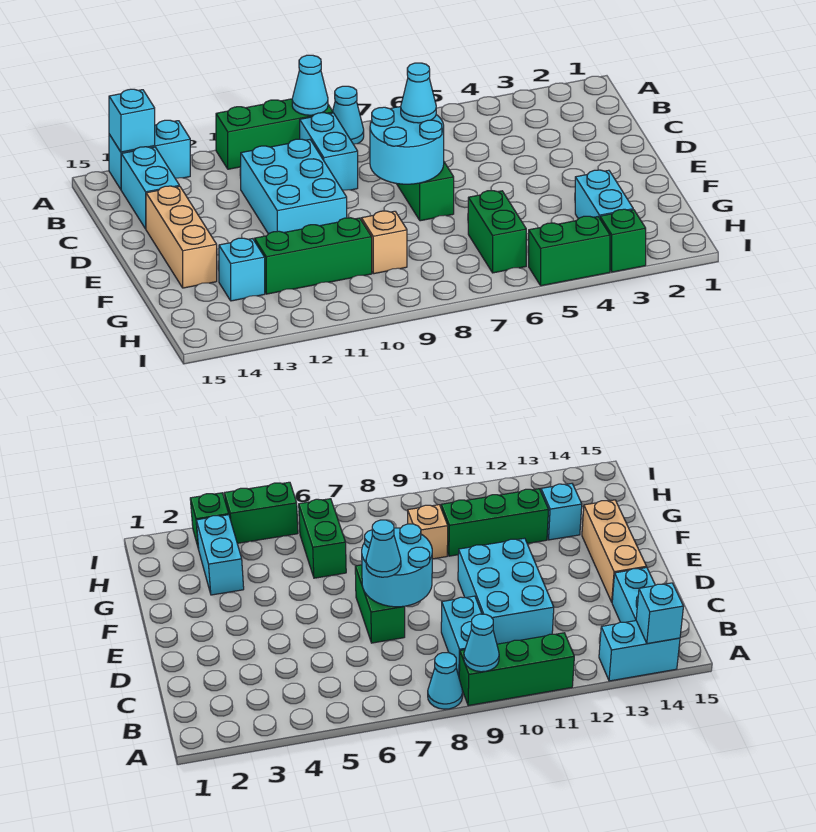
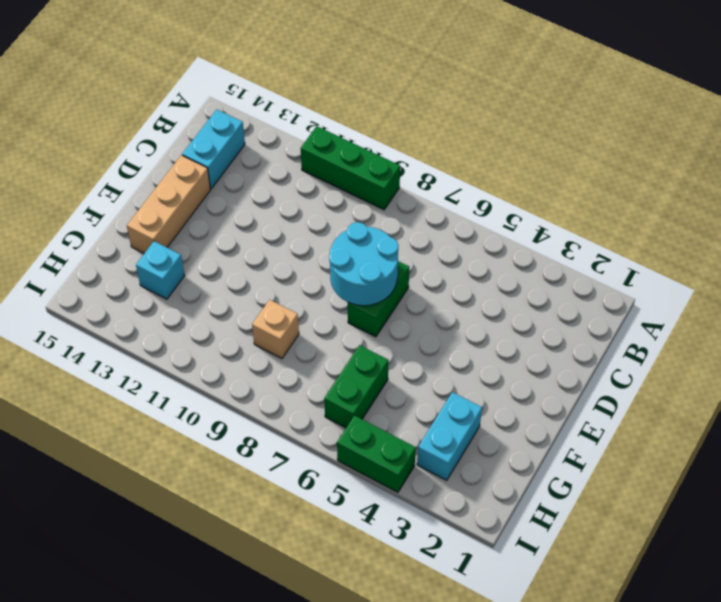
none -> cyan 1x1 cone [333,86,364,144]
none -> cyan 1x2 brick [109,120,190,189]
none -> cyan 1x2 brick [300,113,358,190]

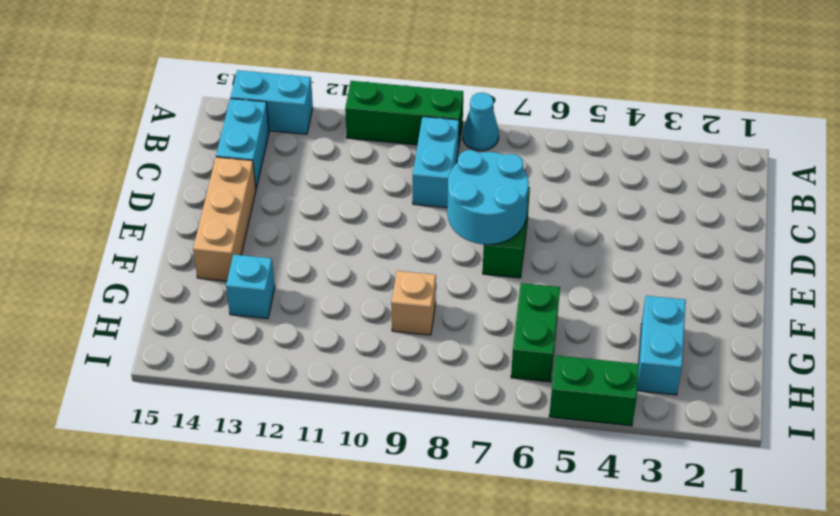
none -> cyan 2x3 brick [241,139,347,234]
none -> green 1x3 brick [255,218,372,294]
none -> green 1x1 brick [600,209,646,272]

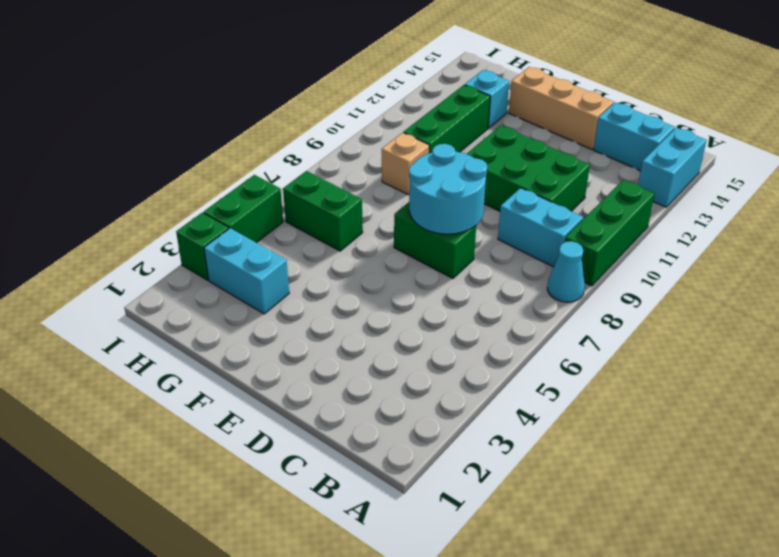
green 2x3 brick [467,125,590,211] -> cyan 2x3 brick [241,139,347,234]
none -> cyan 1x1 cone [292,55,328,115]
none -> cyan 1x1 brick [109,89,155,152]
none -> cyan 1x1 cone [401,63,436,123]

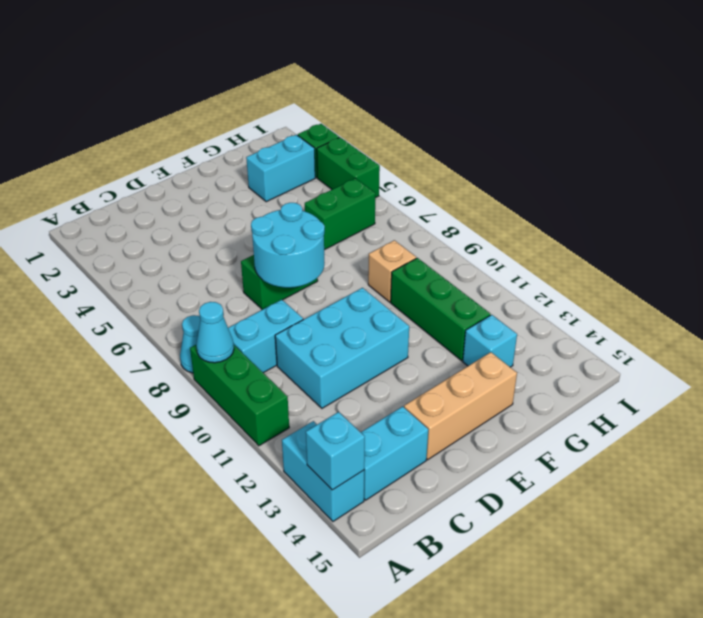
none -> cyan 1x1 cone [401,63,436,123]

